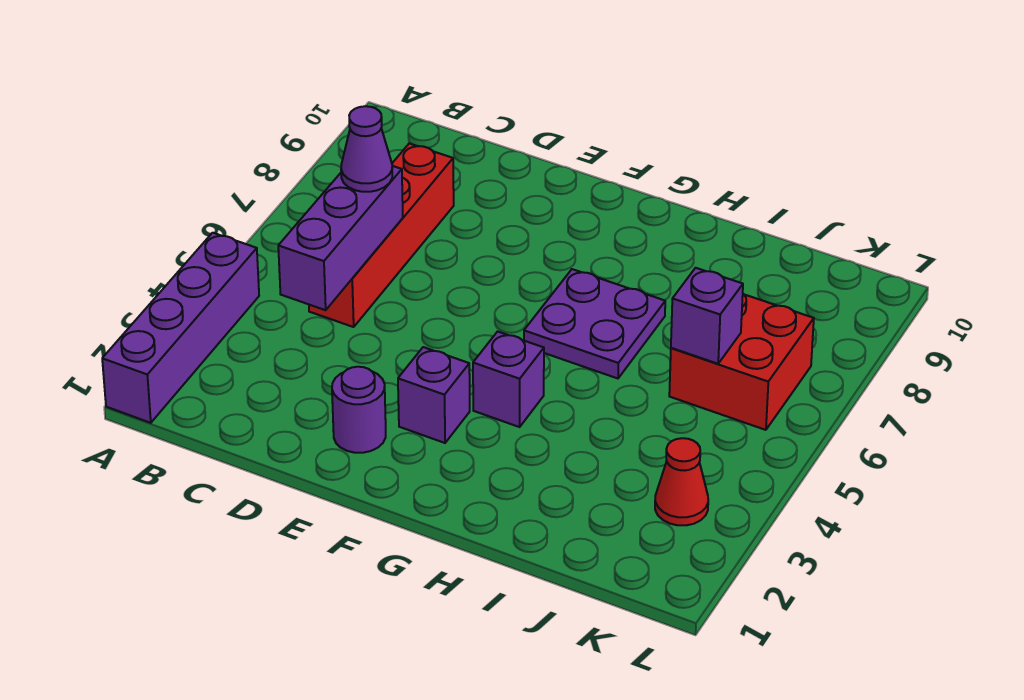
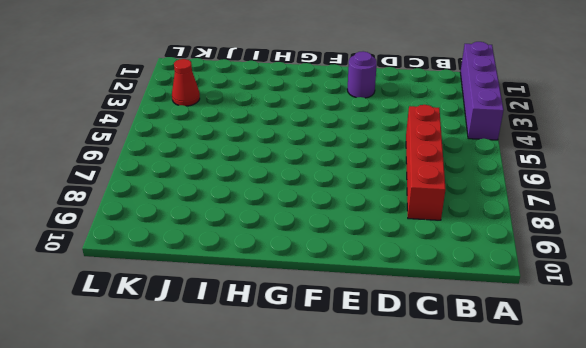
none -> purple 1x1 brick [398,347,470,443]
none -> purple 1x1 brick [473,332,544,427]

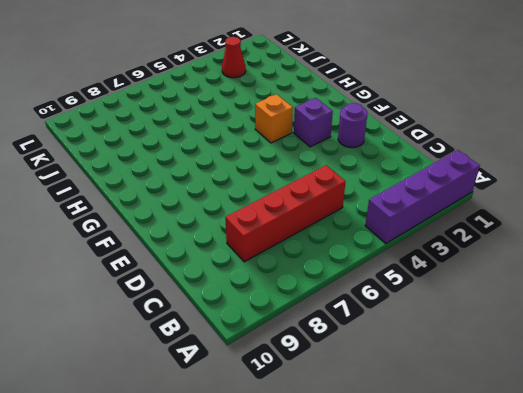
orange 1x1 brick [255,94,293,143] -> purple 1x1 brick [473,332,544,427]
none -> purple 2x2 plate [524,269,665,378]
none -> red 2x2 brick [669,294,814,430]

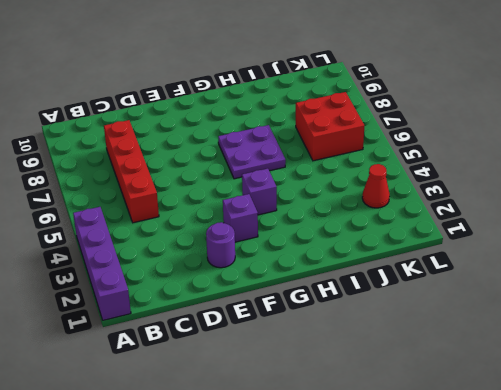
none -> purple 1x3 brick [278,166,403,310]
none -> purple 1x1 brick [671,268,743,364]

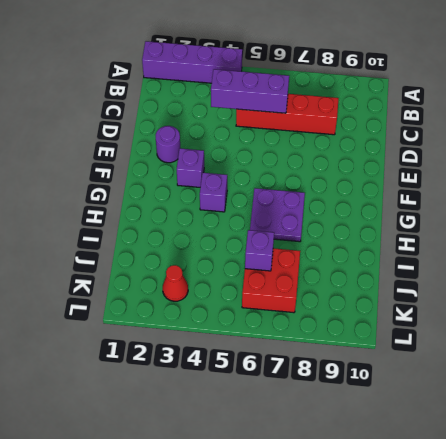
none -> purple 1x1 cone [341,106,392,192]

